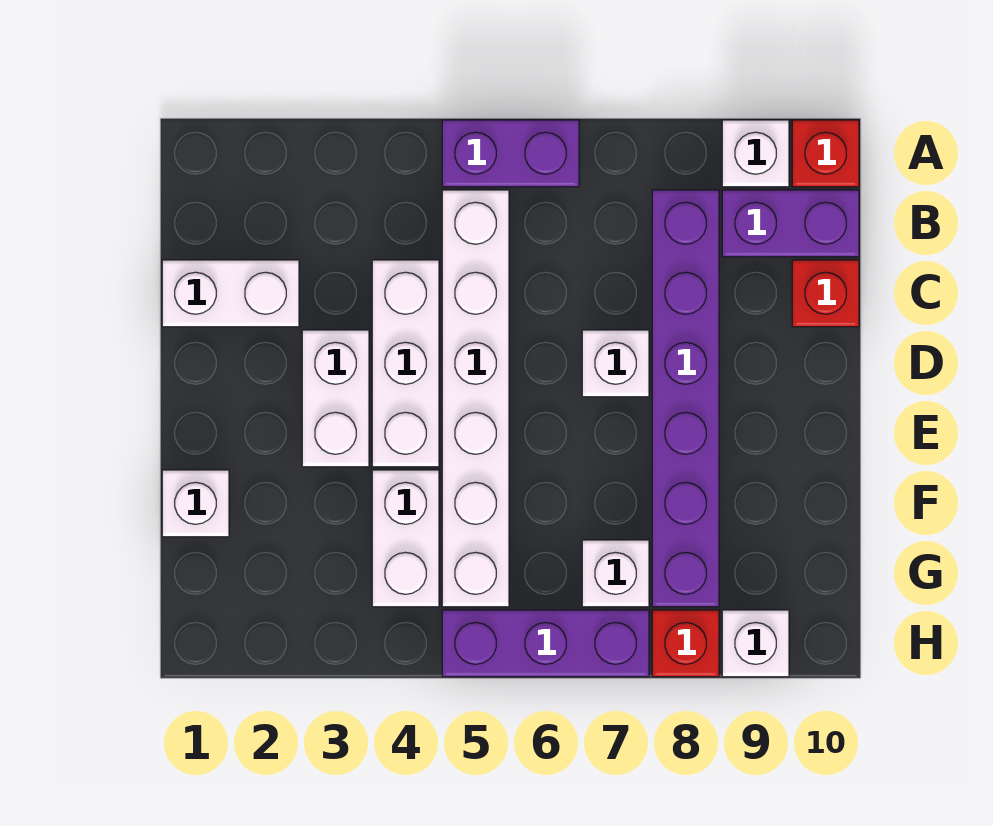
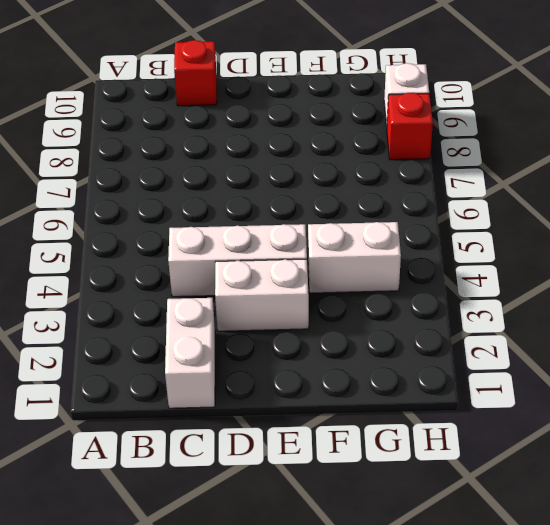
none -> purple 1x2 brick [442,120,579,187]
none -> white 1x1 brick [722,120,789,187]
none -> red 1x1 brick [792,120,859,187]

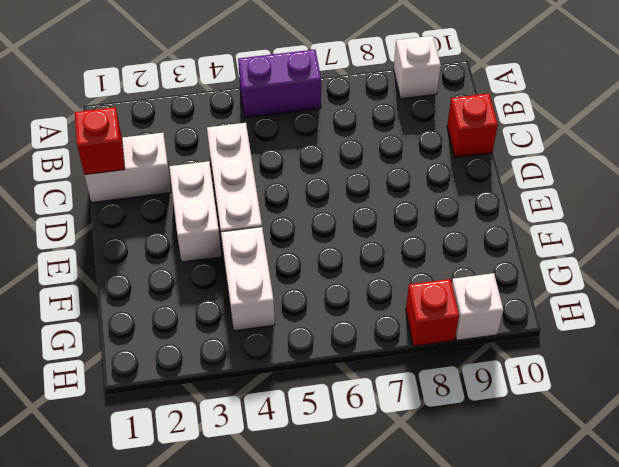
red 1x1 brick [75,107,125,175] -> red 1x1 brick moved to [792,120,859,187]
none -> white 1x6 brick [442,190,509,607]
none -> purple 1x6 brick [652,190,719,607]
none -> purple 1x2 brick [722,190,859,257]

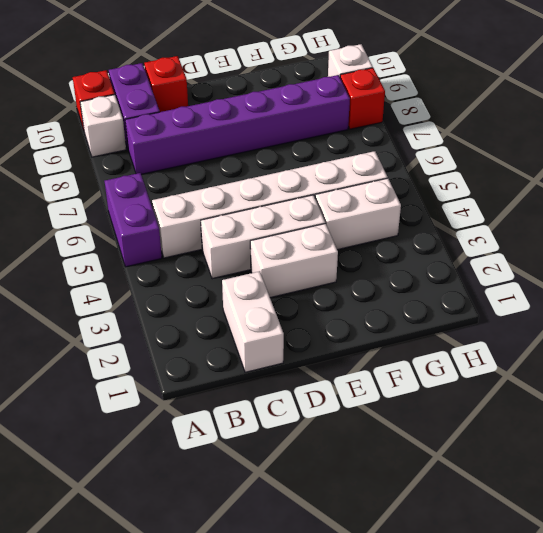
none -> white 1x1 brick [582,330,649,397]
none -> white 1x1 brick [162,470,229,537]
none -> white 1x1 brick [582,540,649,607]

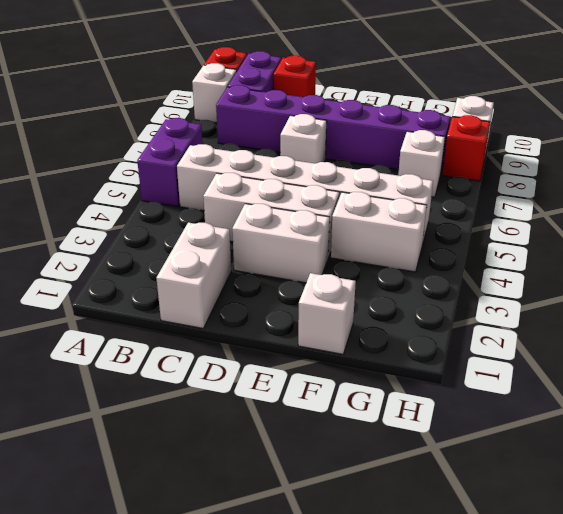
none -> purple 1x3 brick [442,610,649,677]

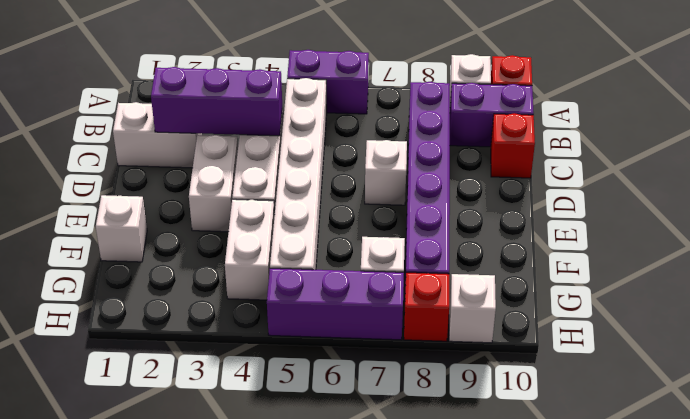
purple 1x3 brick [151,67,282,136] -> none

